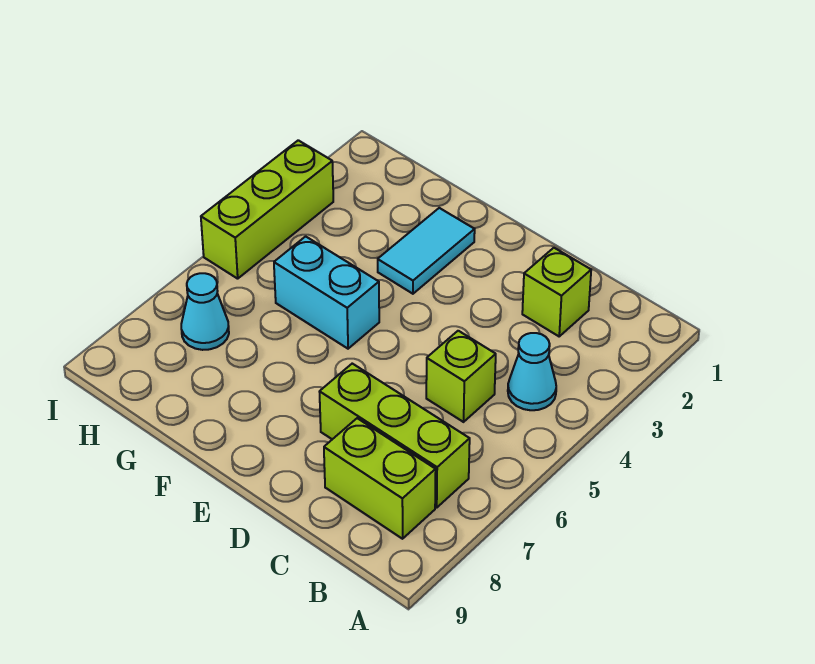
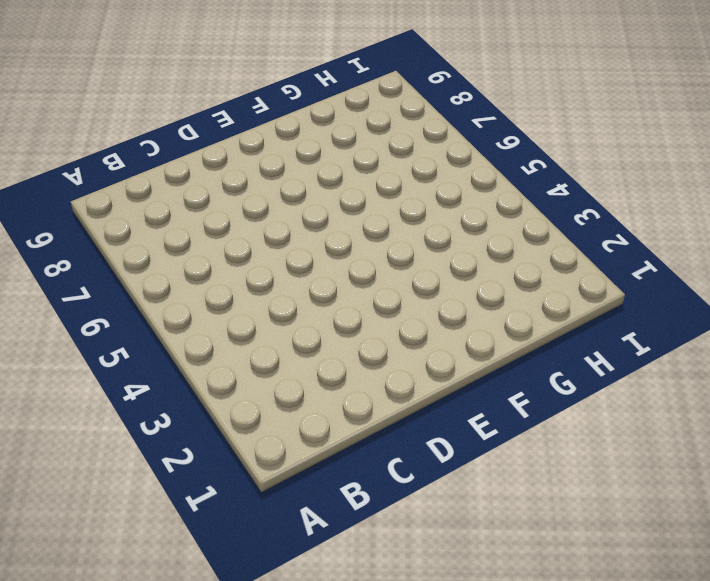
none -> cyan 1x1 cone [508,333,556,410]
none -> lime 1x3 brick [319,364,470,508]

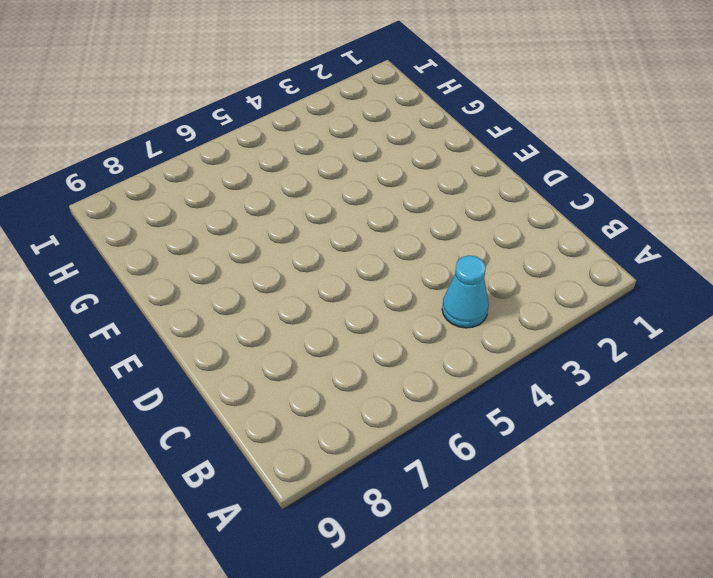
none -> lime 1x3 brick [319,364,470,508]
none -> lime 1x2 brick [324,418,436,539]

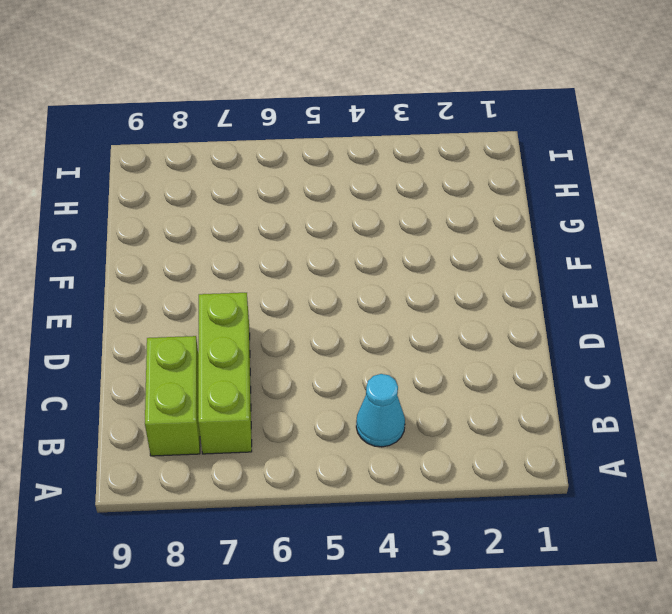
none -> lime 1x1 brick [522,248,591,336]
none -> lime 1x1 brick [426,331,496,422]

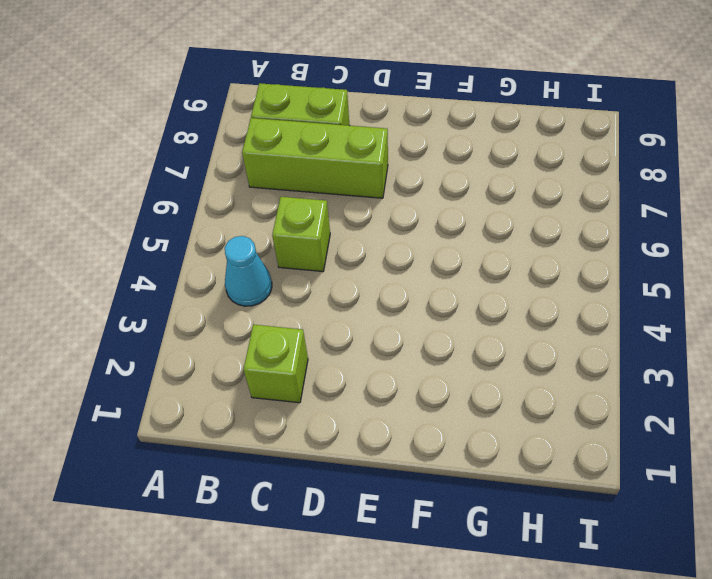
none -> cyan 1x2 tile [378,208,475,294]
none -> cyan 1x2 brick [274,236,379,349]

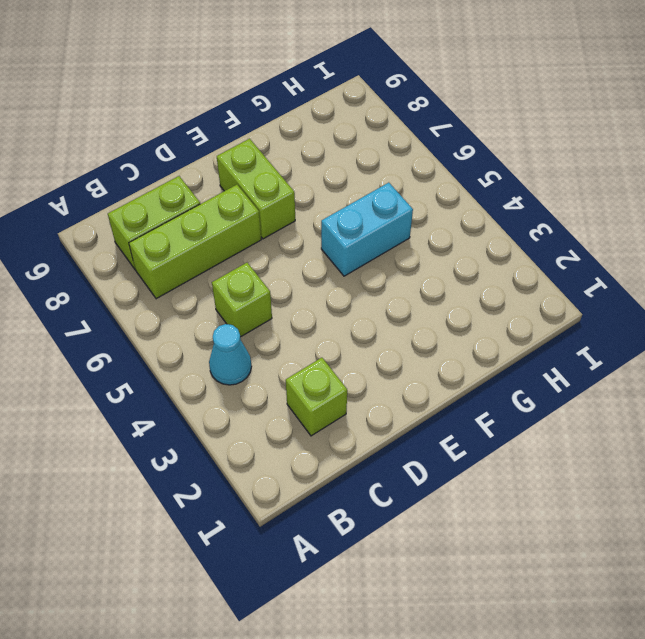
lime 1x2 brick [217,139,295,239] -> none
none -> cyan 1x2 tile [378,208,475,294]
none -> cyan 1x1 cone [181,273,229,350]

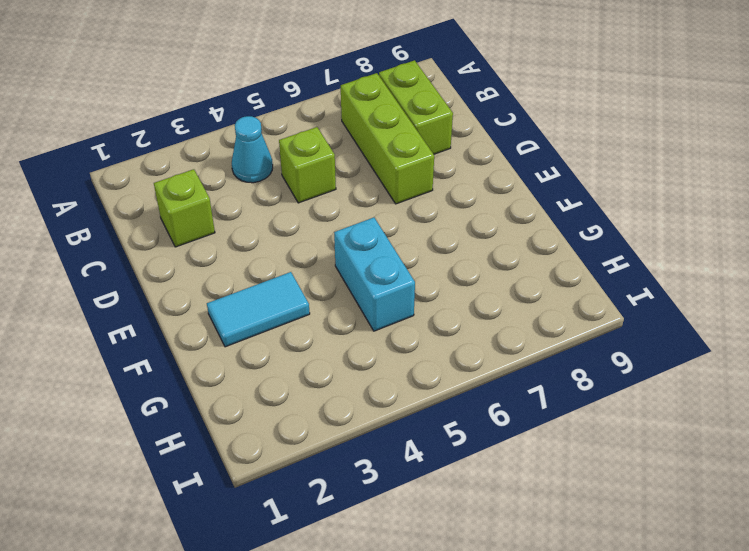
none -> cyan 1x1 cone [181,273,229,350]
none -> lime 1x3 brick [201,140,333,279]

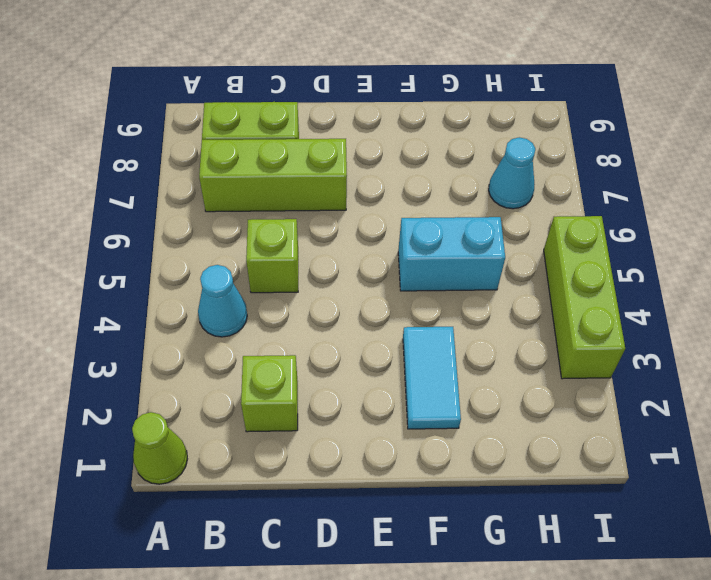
lime 1x1 cone [132,412,187,484] -> none

